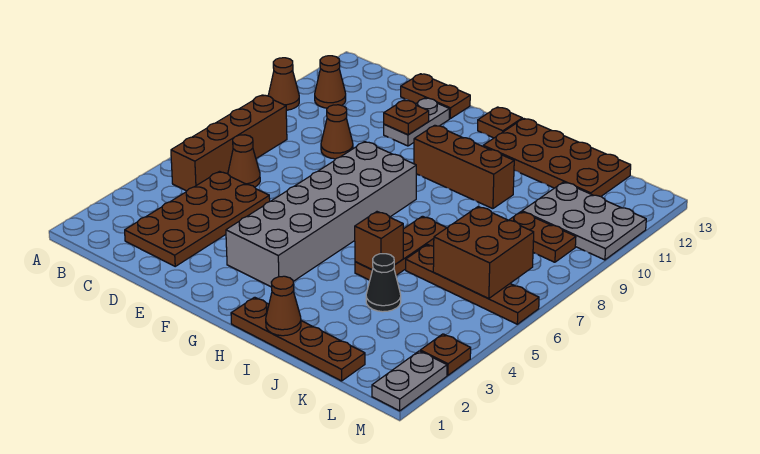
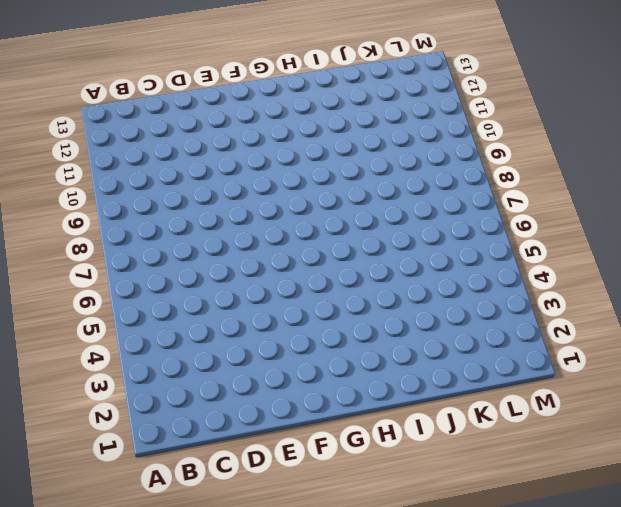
none -> brown 1x1 cone [268,58,299,110]
none -> brown 1x4 brick [171,95,287,191]
none -> brown 1x1 cone [315,56,346,108]

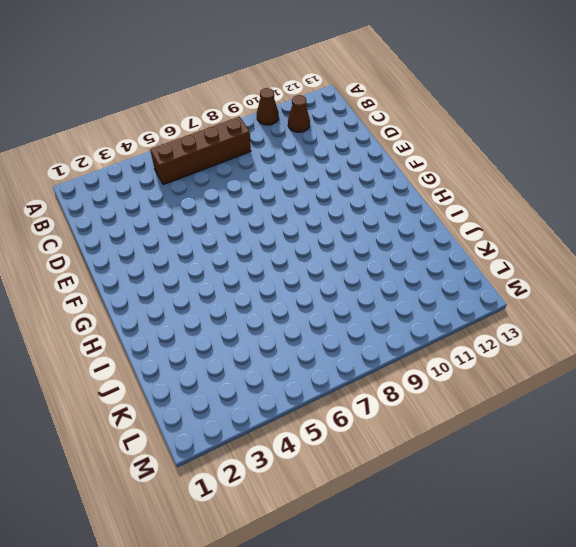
none -> brown 2x4 plate [125,172,270,266]
none -> brown 1x1 cone [228,135,260,187]
none -> brown 1x1 cone [321,105,353,159]

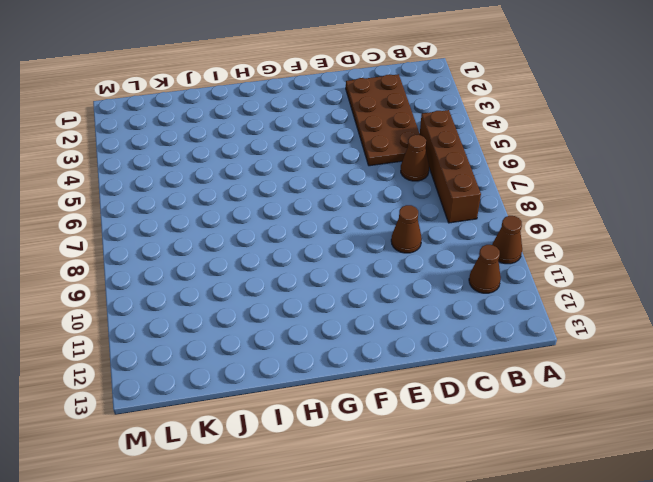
none -> brown 1x2 plate [401,74,470,119]
none -> grey 1x2 plate [384,98,450,146]
none -> grey 2x6 brick [226,142,416,287]

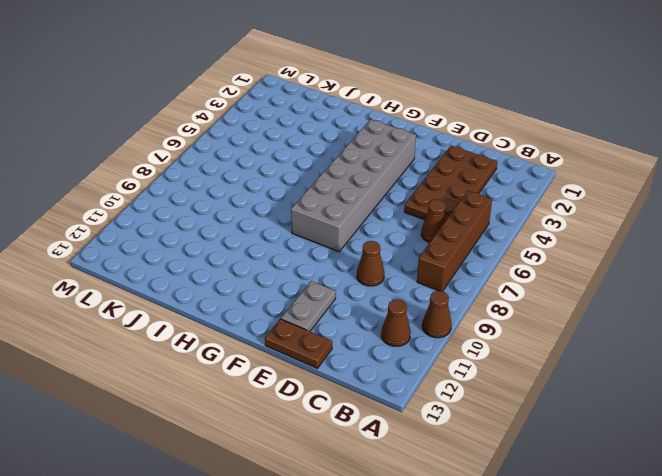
none -> brown 1x3 brick [414,125,514,209]
none -> brown 1x1 plate [478,107,522,138]
none -> brown 1x4 plate [231,297,365,381]

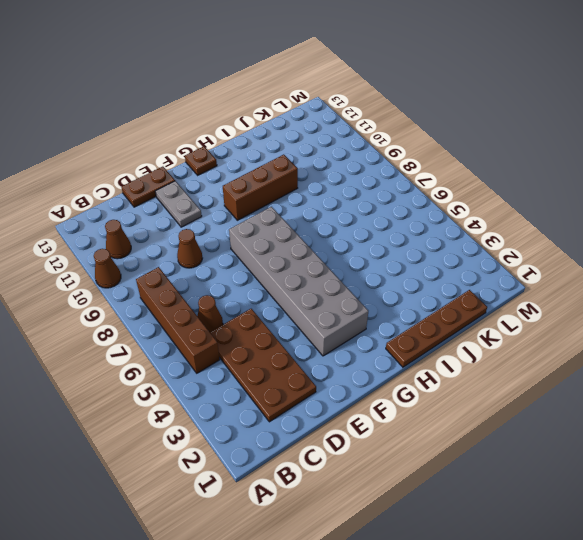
none -> brown 2x4 plate [483,119,631,196]
none -> brown 1x3 plate [355,216,446,280]
none -> black 1x1 cone [366,254,401,312]

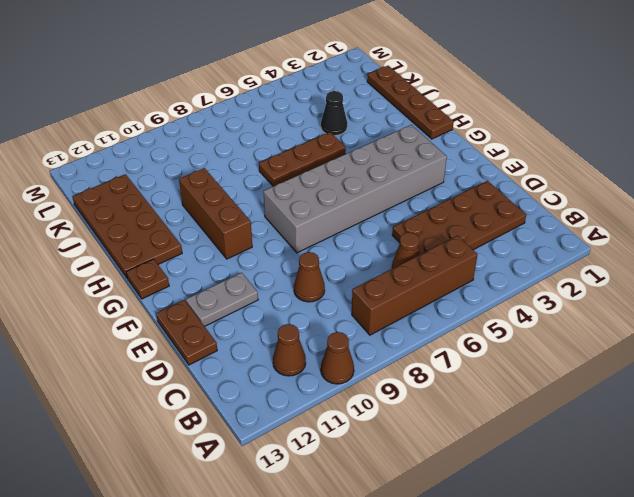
none -> brown 1x4 plate [406,244,539,324]
none -> brown 1x2 plate [509,212,576,262]
none -> grey 2x3 plate [522,182,646,260]

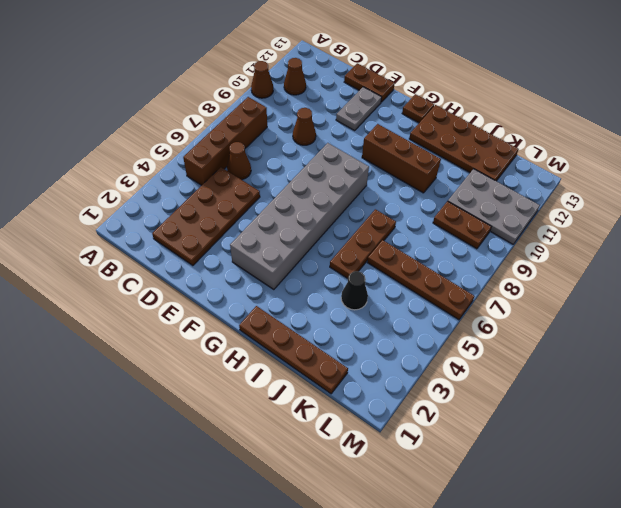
none -> grey 1x2 plate [372,351,447,411]
none -> brown 1x1 plate [420,334,471,375]
none -> brown 1x1 plate [384,100,429,135]

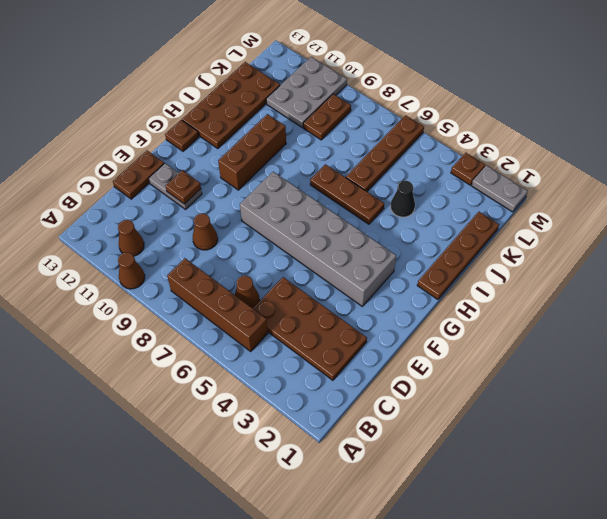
none -> brown 1x1 cone [266,276,301,336]
none -> brown 1x1 brick [355,212,403,270]
none -> brown 2x2 brick [433,207,534,299]

